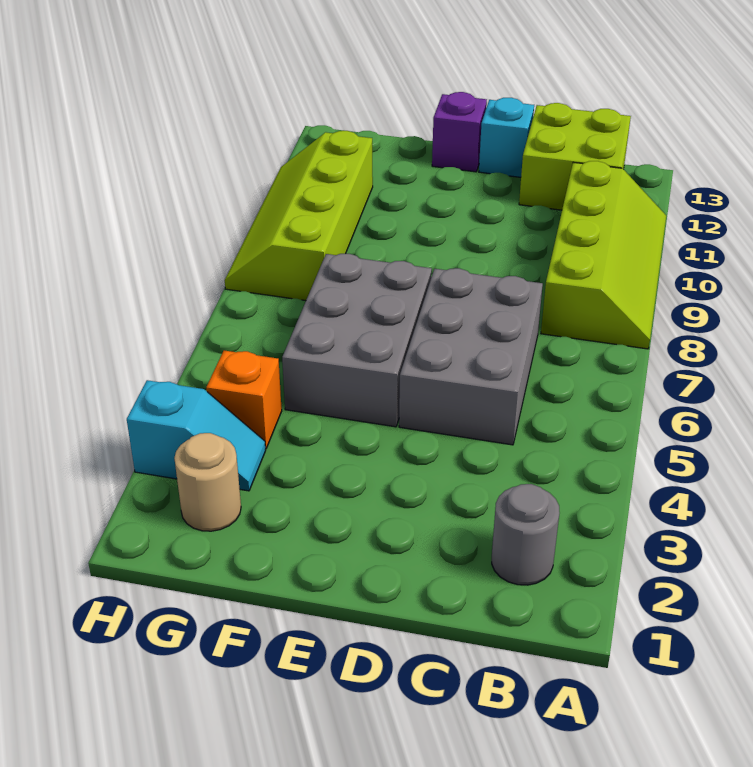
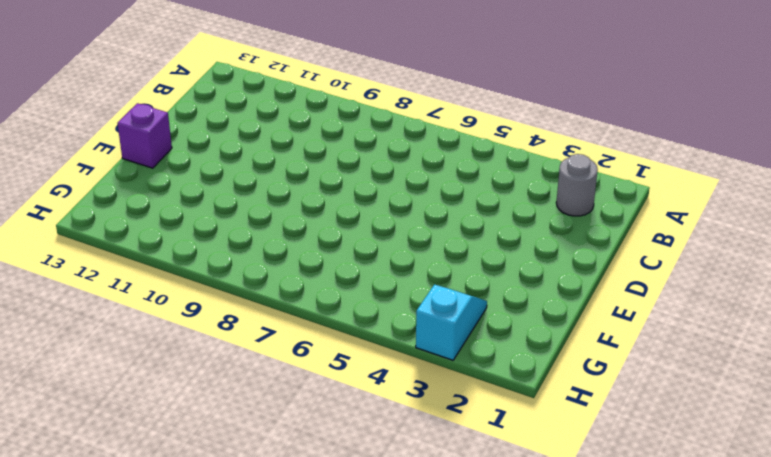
none -> lime 2x4 slope [541,161,666,349]
none -> lime 2x2 brick [519,103,631,210]

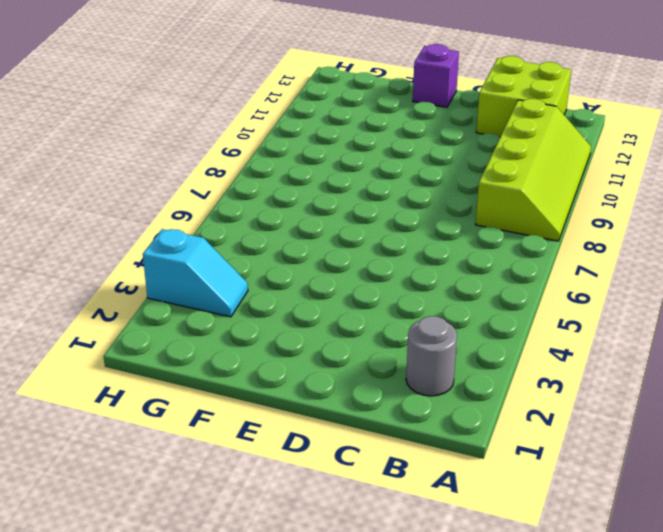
none -> grey 2x3 brick [399,268,543,445]
none -> cyan 1x1 brick [479,98,534,177]

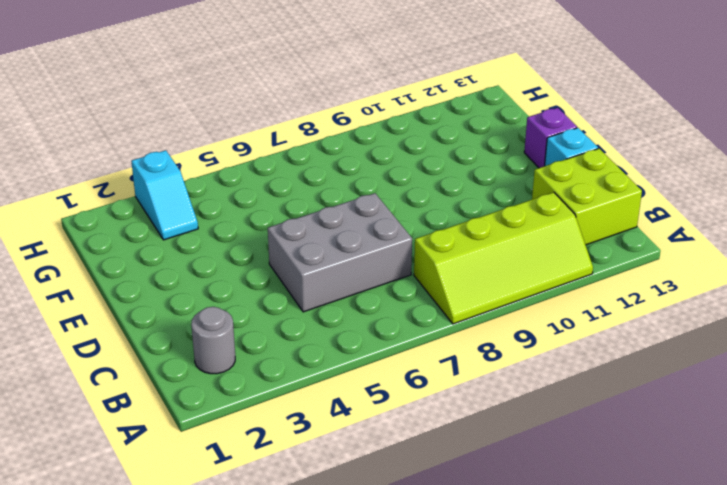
none -> grey 2x3 brick [282,254,432,427]
none -> tan 1x1 round brick [174,433,241,531]

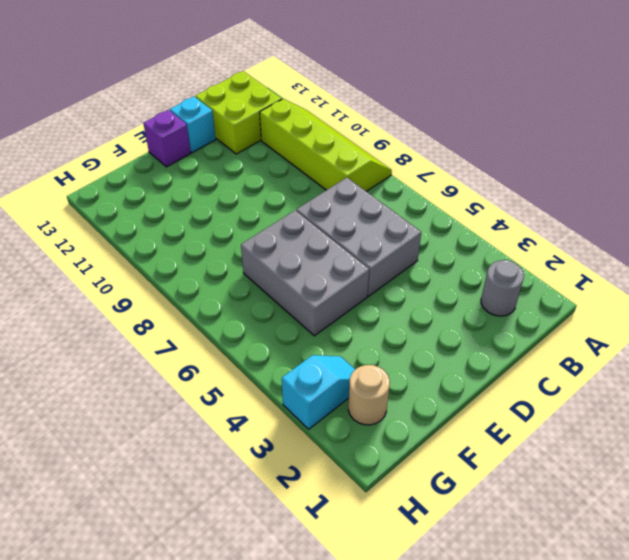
none -> orange 1x1 brick [206,350,282,449]
none -> lime 2x4 slope [225,131,373,301]

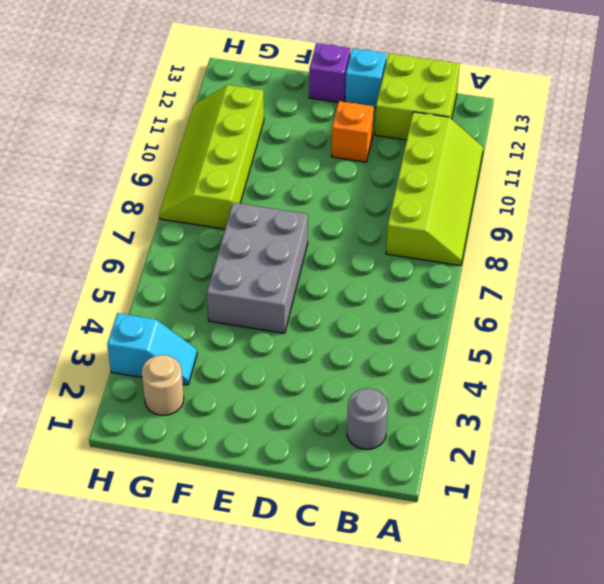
orange 1x1 brick [332,101,374,162] -> orange 1x1 brick moved to [206,350,282,449]
none -> grey 2x3 brick [399,268,543,445]

